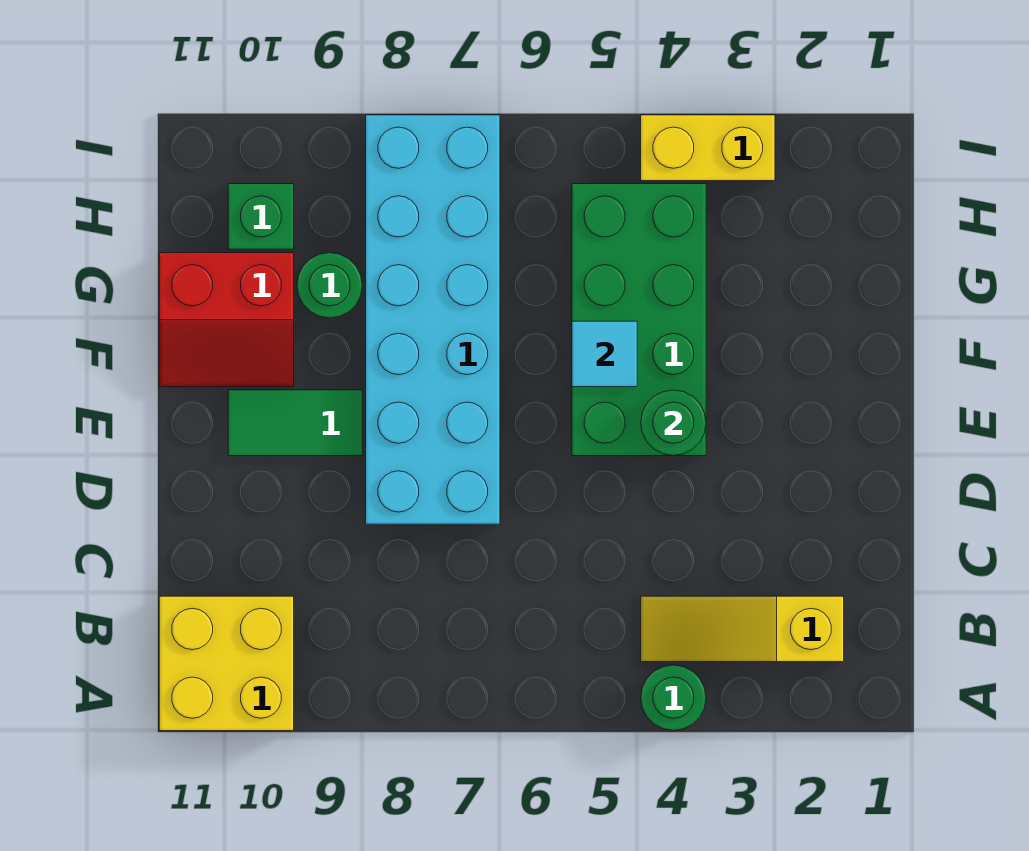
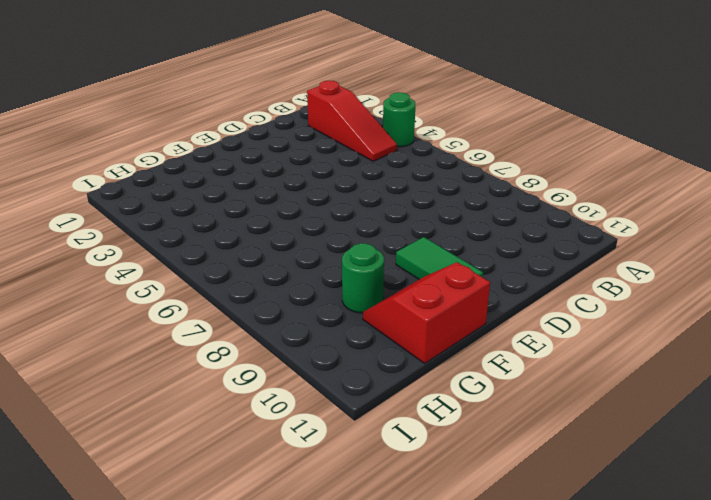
red 1x3 slope [307,81,397,161] -> yellow 1x3 slope [641,596,844,662]
red 2x2 slope [363,262,490,363] -> red 2x2 slope turned to [159,253,294,387]
none -> yellow 2x2 brick [159,596,294,731]
none -> cyan 2x6 brick [366,115,500,524]
none -> green 2x4 brick [572,184,706,456]

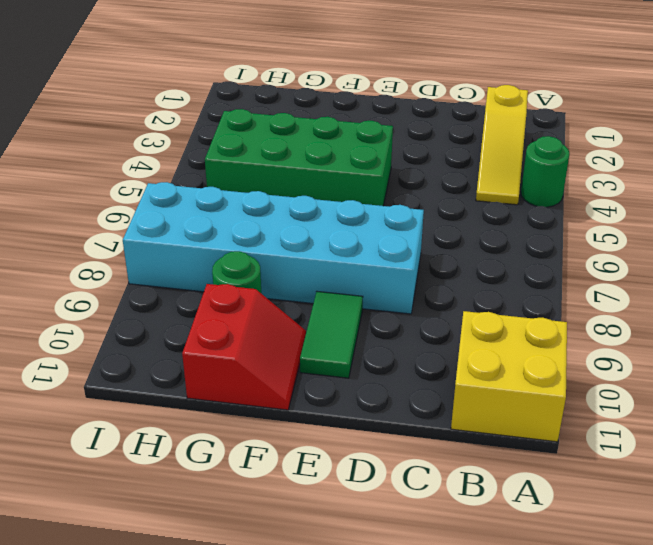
none -> green 1x1 brick [228,184,294,249]
none -> yellow 1x2 brick [641,115,775,181]
none -> green 1x1 round brick [641,390,706,456]

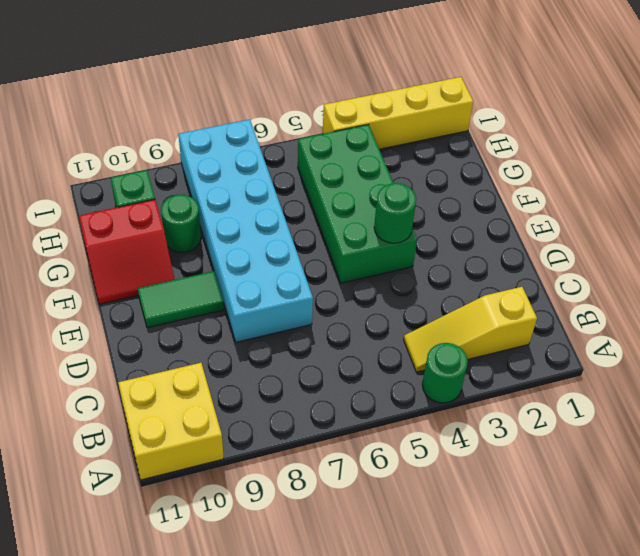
yellow 1x4 brick [323,77,473,149] -> yellow 1x2 brick [641,115,775,181]
none -> cyan 1x1 tile [572,321,637,387]

